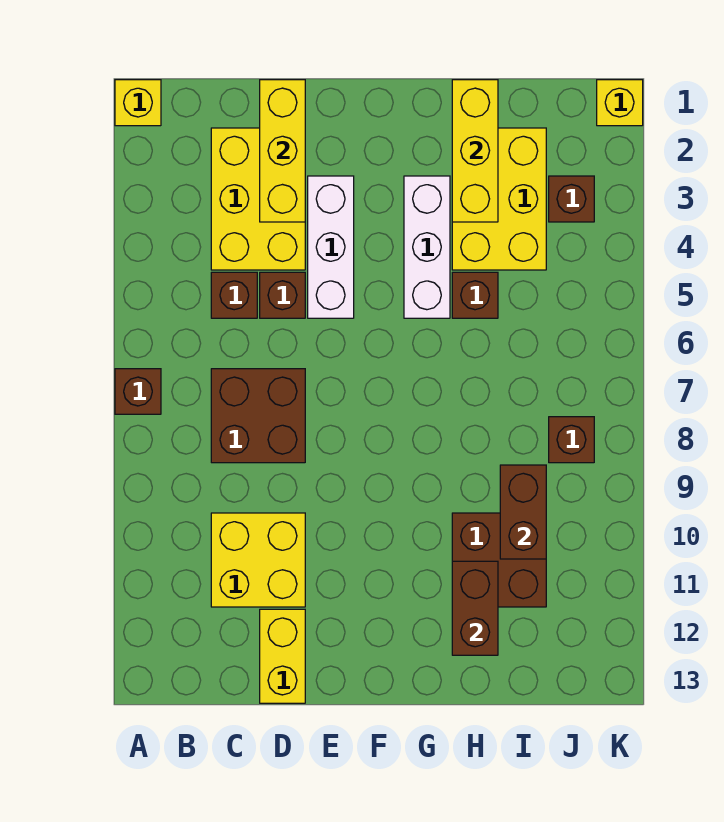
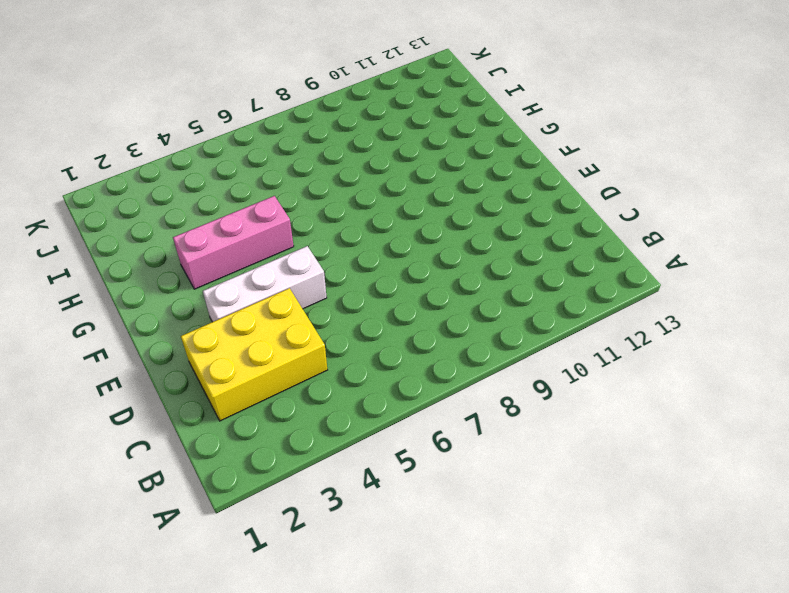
pink 1x3 brick [173,196,294,289] -> white 1x3 brick [404,176,450,318]
none -> yellow 1x1 brick [115,80,161,126]
none -> brown 1x1 brick [115,369,161,414]
none -> brown 1x1 brick [211,272,257,318]

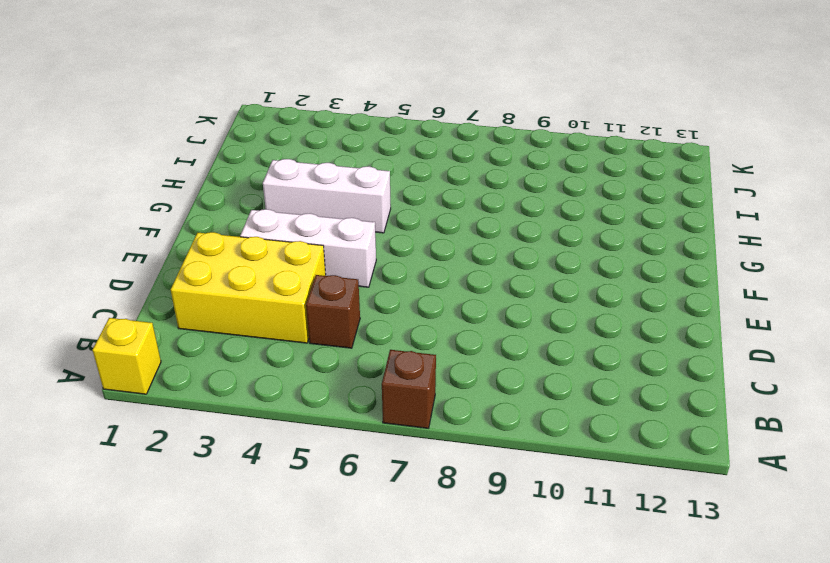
none -> brown 2x2 brick [211,369,305,463]
none -> yellow 2x2 brick [211,513,305,607]
none -> brown 1x1 brick [260,272,305,318]

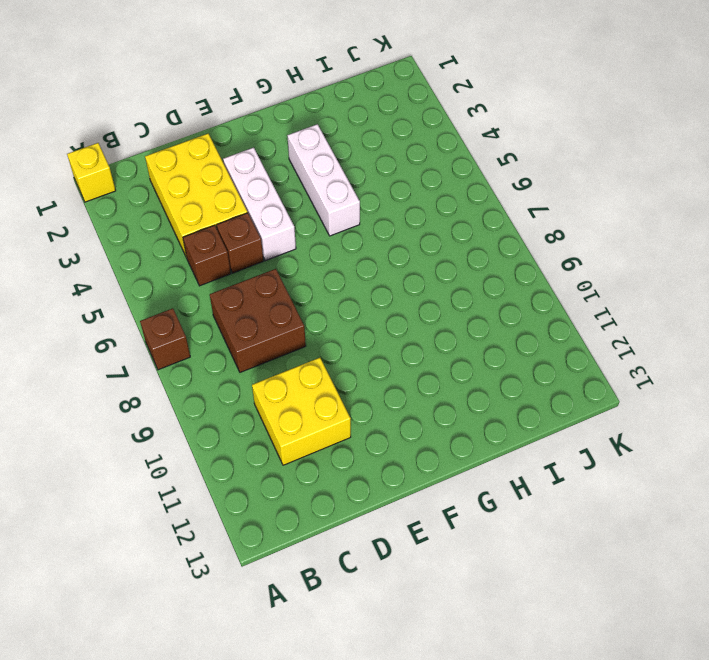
none -> yellow 1x2 brick [260,609,305,703]
none -> yellow 2x3 brick [452,128,546,270]
none -> brown 1x1 brick [452,272,498,318]

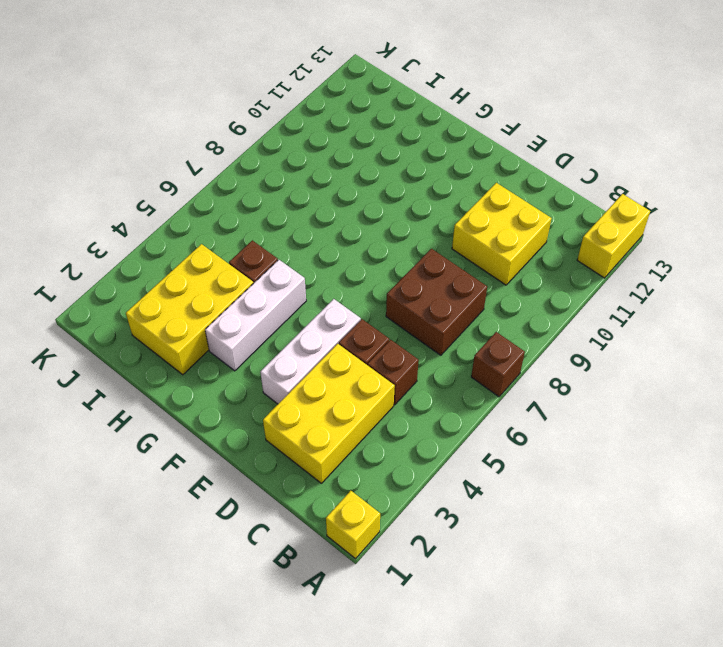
yellow 1x2 brick [577,194,650,278] -> yellow 1x2 brick moved to [260,609,305,703]
none -> brown 2x2 brick [452,513,546,607]
none -> brown 1x1 brick [549,176,594,222]
none -> brown 1x1 brick [549,417,594,463]

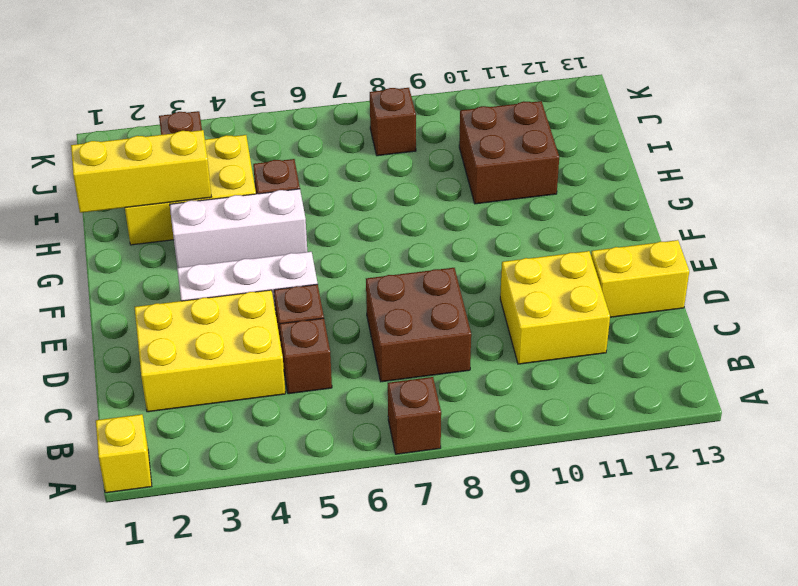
none -> yellow 1x1 brick [597,80,643,126]
none -> yellow 1x3 brick [260,80,305,222]
none -> brown 1x2 brick [452,561,498,655]

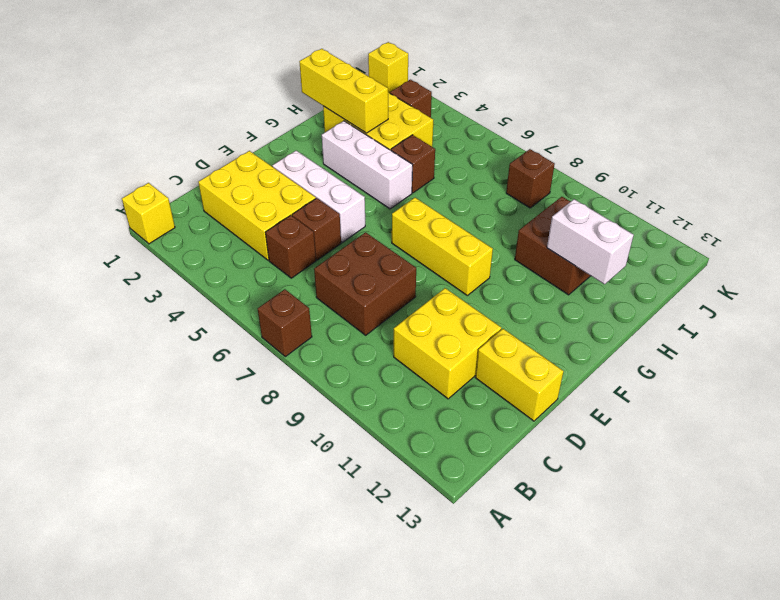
yellow 1x3 brick [392,198,493,295] -> yellow 1x3 brick moved to [260,80,305,222]
white 1x2 brick [547,199,634,284] -> brown 1x2 brick [452,561,498,655]
none -> brown 1x2 brick [500,465,546,559]

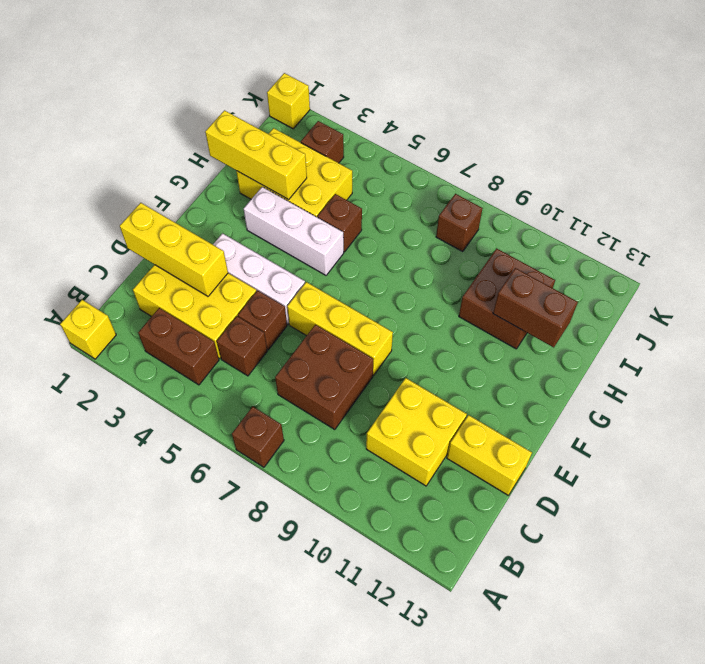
brown 1x2 brick [138,308,219,385] -> brown 1x2 brick moved to [500,465,546,559]
yellow 1x3 brick [287,282,393,375] -> none

